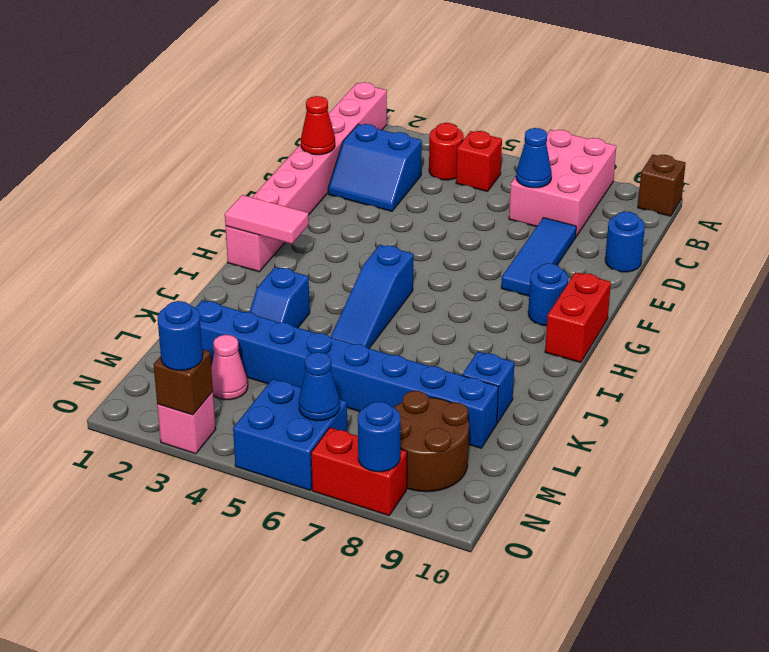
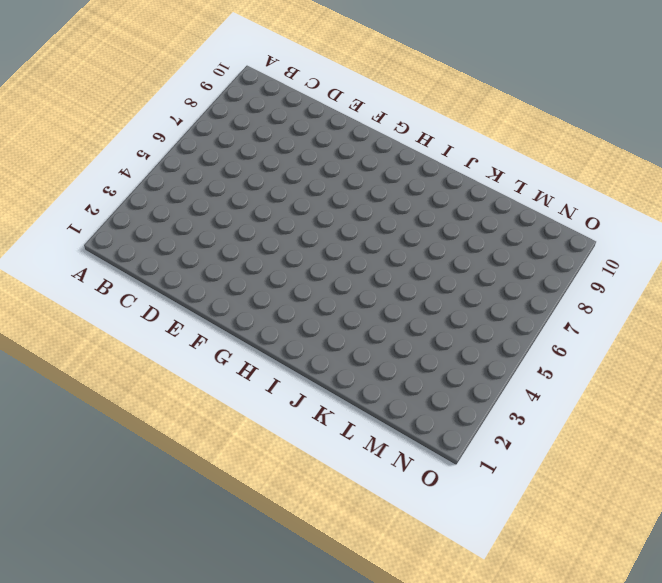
none -> pink 1x8 brick [225,82,387,272]
none -> pink 2x3 brick [509,130,616,236]
none -> brown 1x1 brick [638,155,686,216]

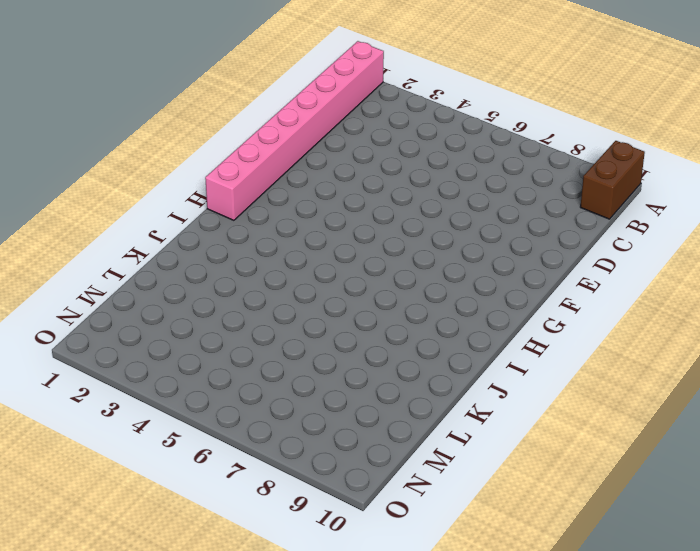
brown 1x2 brick [581,141,645,219] -> brown 1x1 brick [638,155,686,216]
none -> pink 2x3 brick [509,130,616,236]
none -> red 1x1 round brick [429,123,464,180]
none -> red 1x1 brick [456,131,502,191]

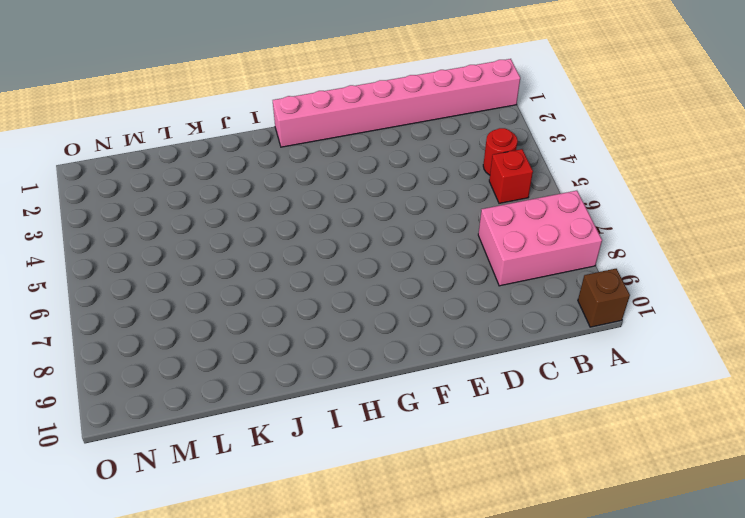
none -> blue 2x2 slope [328,124,422,211]
none -> blue 1x3 tile [501,218,576,296]
none -> blue 1x1 round brick [605,211,645,272]

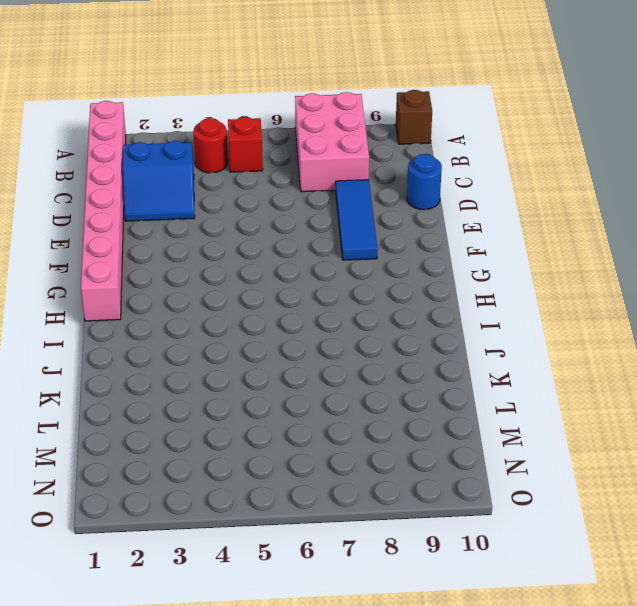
none -> blue 1x1 round brick [528,263,568,326]
none -> red 1x2 brick [545,272,611,363]
none -> blue 1x3 slope [331,245,413,348]

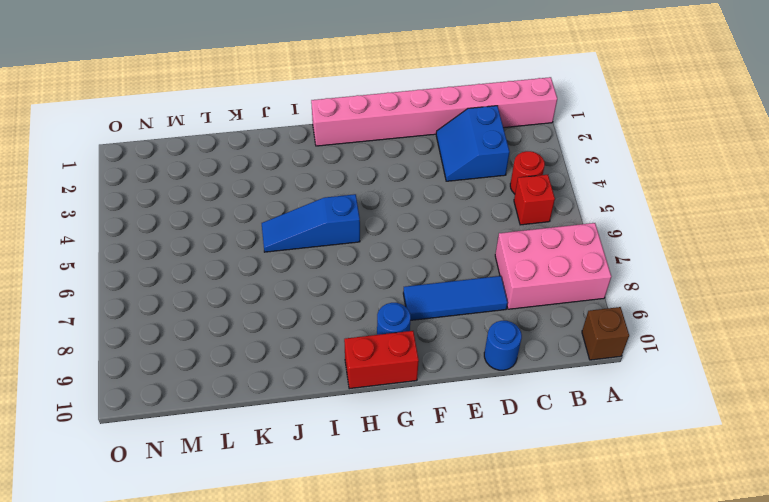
none -> blue 1x2 slope [249,267,310,328]
none -> blue 1x1 brick [462,352,514,423]
none -> blue 1x8 brick [196,300,498,448]

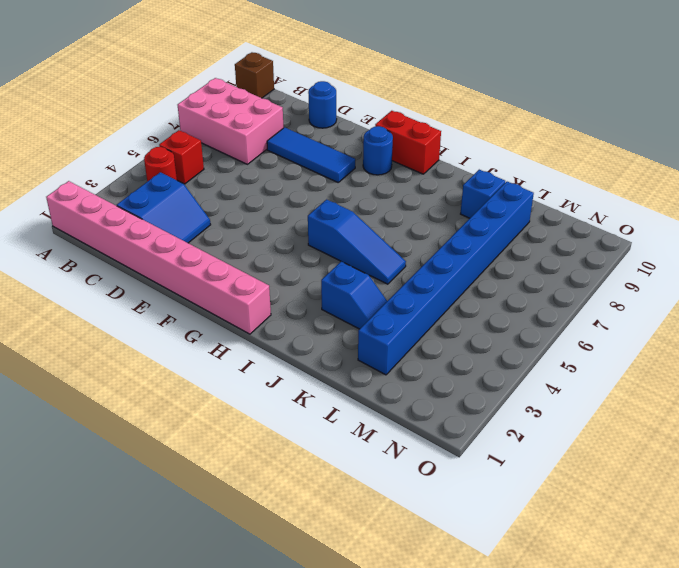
none -> pink 1x1 cone [211,335,248,400]
none -> brown 2x2 round brick [394,391,469,492]
none -> blue 2x2 brick [233,379,347,490]

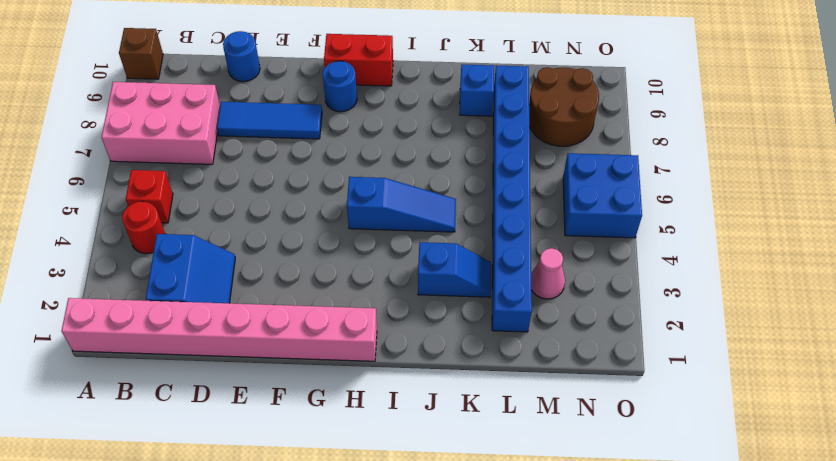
none -> pink 1x1 brick [157,392,216,454]
none -> red 1x2 brick [311,428,407,516]
none -> blue 1x1 cone [516,128,552,188]

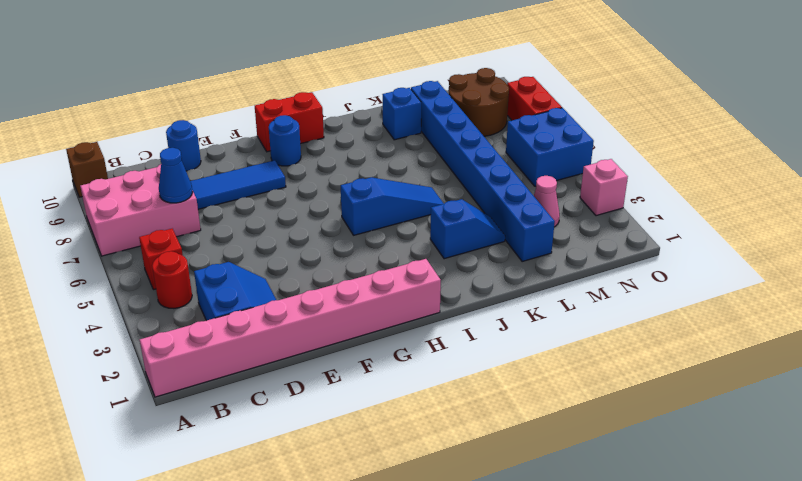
none -> red 1x1 cone [301,96,335,155]
none -> pink 1x2 tile [225,195,309,244]
none -> blue 1x1 cone [299,352,340,421]

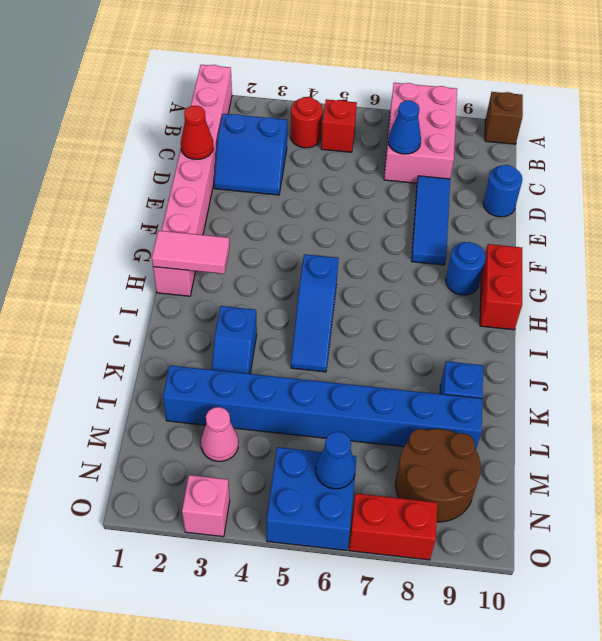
none -> brown 1x1 brick [154,349,213,415]
none -> blue 1x1 round brick [358,402,400,472]
none -> blue 1x1 round brick [158,301,203,370]

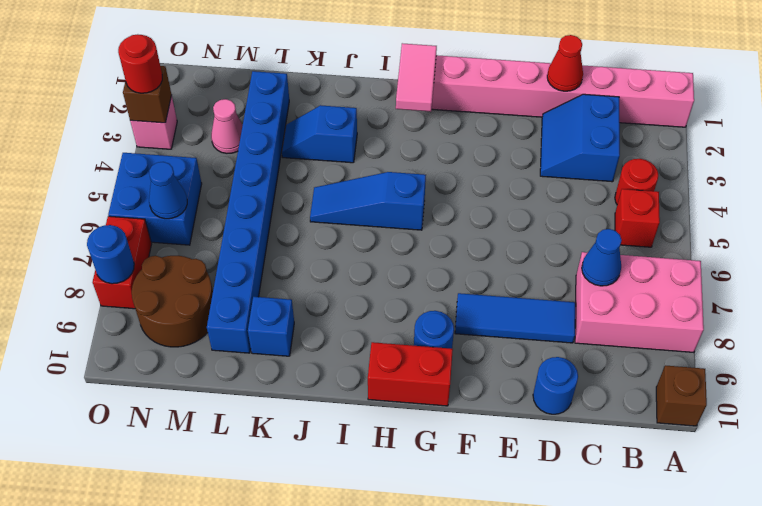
red 1x1 round brick [118,34,162,93] -> blue 1x1 round brick [158,301,203,370]

